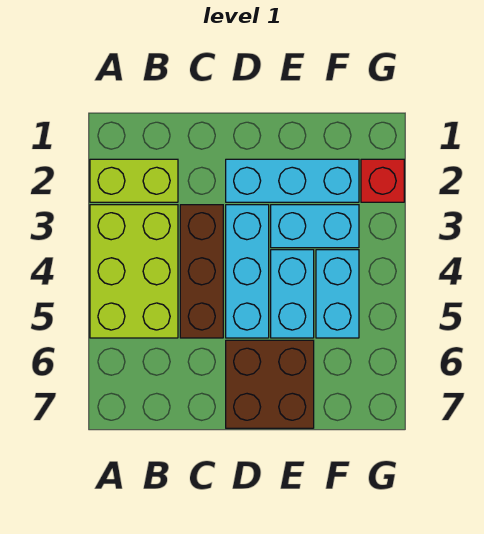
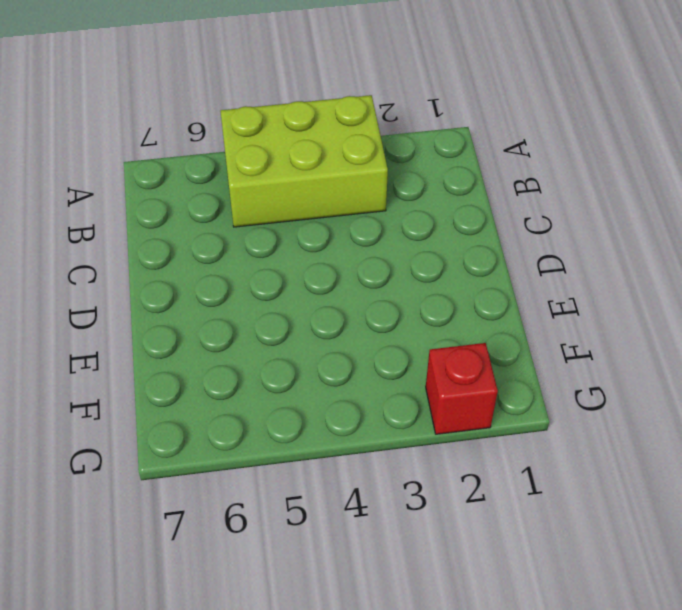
none -> lime 1x2 brick [90,159,178,202]
none -> brown 1x3 brick [180,205,223,338]

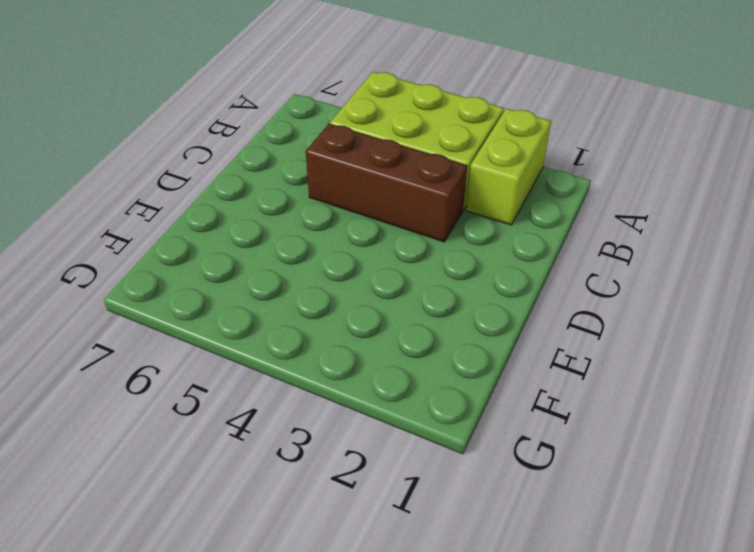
none -> cyan 1x3 brick [226,159,359,202]
none -> cyan 1x3 brick [226,205,269,338]

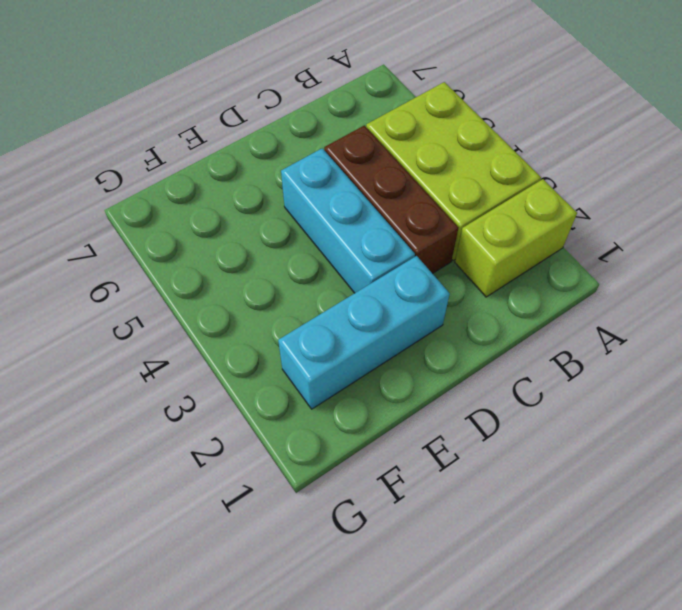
none -> brown 2x2 brick [226,340,314,428]
none -> cyan 1x2 brick [271,205,359,248]

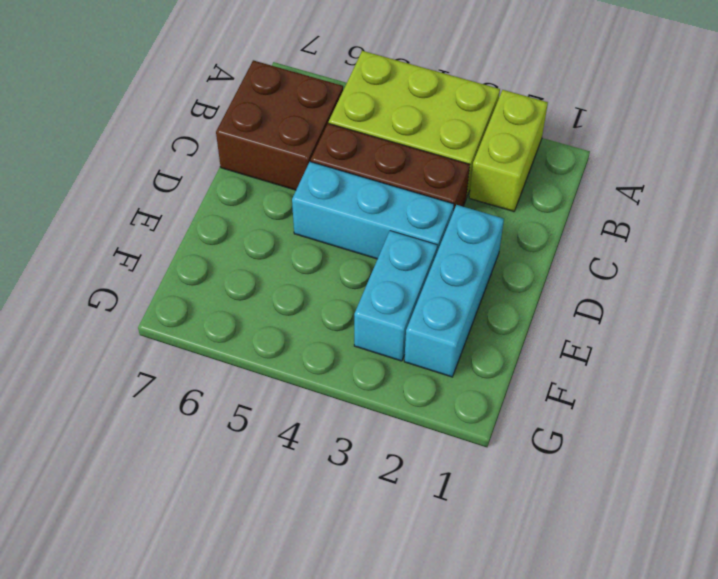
brown 2x2 brick [216,60,343,190] -> brown 2x2 brick moved to [226,340,314,428]
none -> cyan 1x2 brick [271,250,314,338]
none -> cyan 1x2 brick [316,250,359,338]

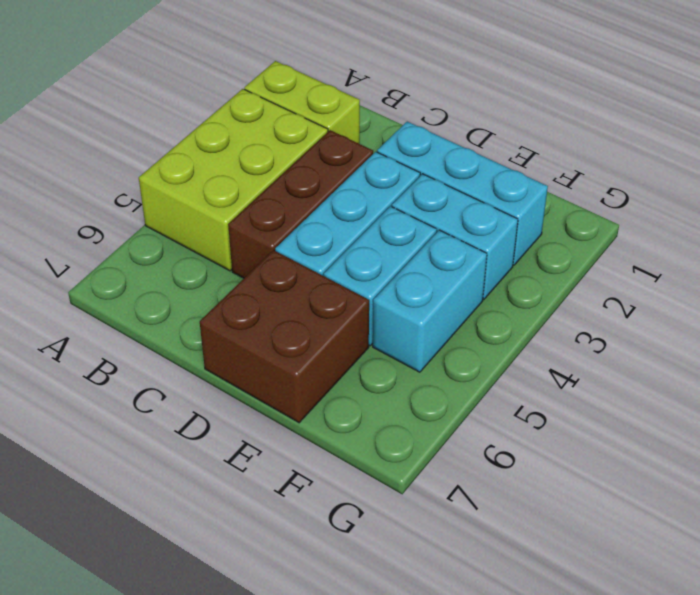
none -> red 1x1 brick [361,159,404,202]

